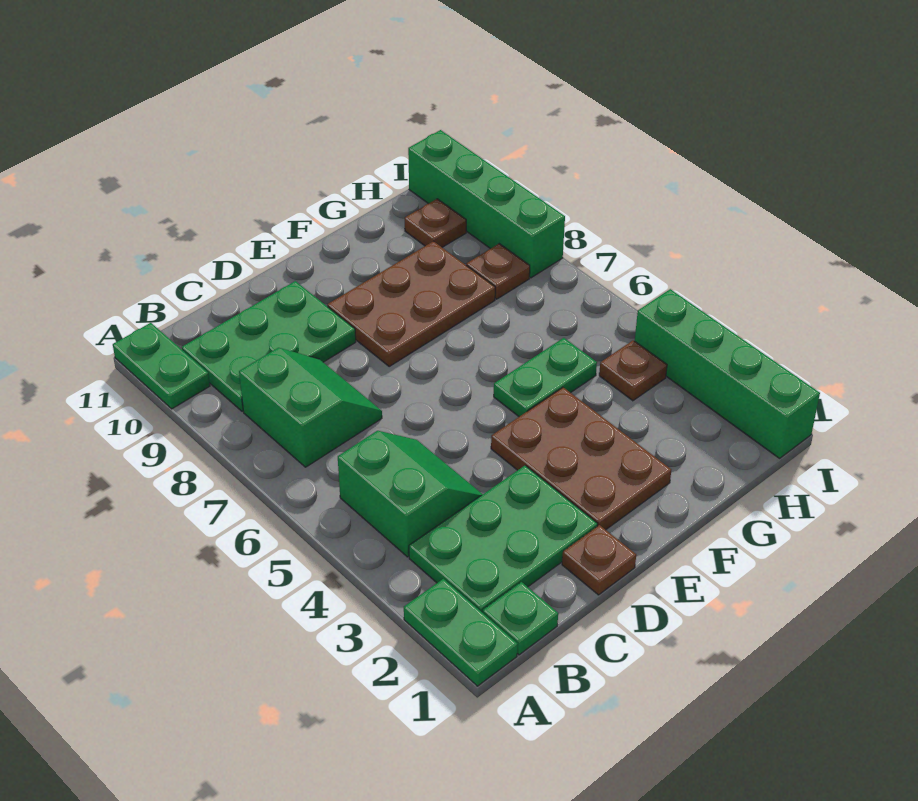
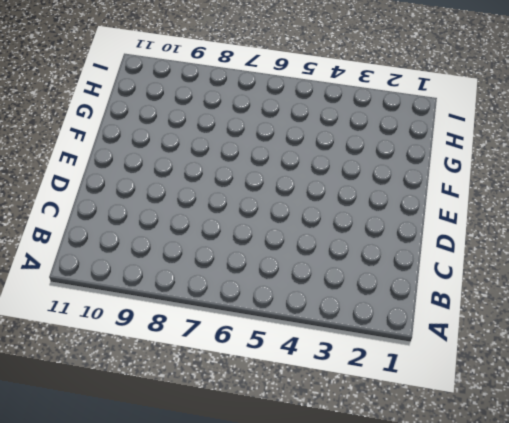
none -> green 1x2 plate [404,579,518,686]
none -> green 1x2 plate [113,323,210,409]
none -> green 1x1 plate [483,582,558,655]

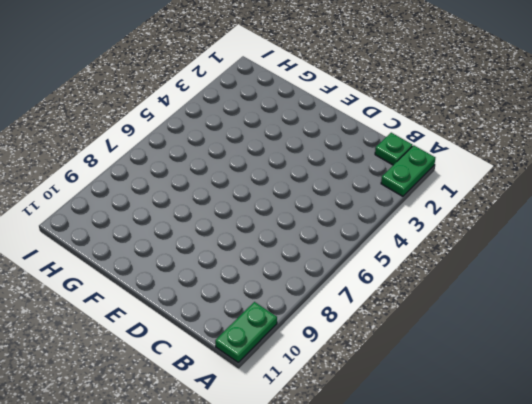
none -> green 2x3 plate [409,465,598,613]
none -> green 2x2 slope [338,431,483,557]
none -> green 2x2 slope [239,348,382,467]

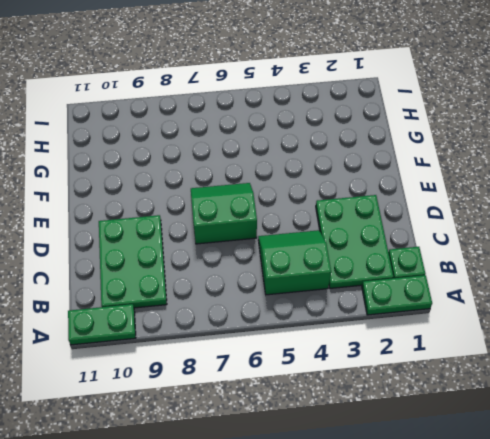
green 2x2 slope [191,183,257,244] -> green 2x2 slope moved to [239,348,382,467]
none -> brown 1x1 plate [562,525,636,595]
none -> brown 2x3 plate [491,387,671,530]
none -> brown 2x3 plate [327,241,495,366]

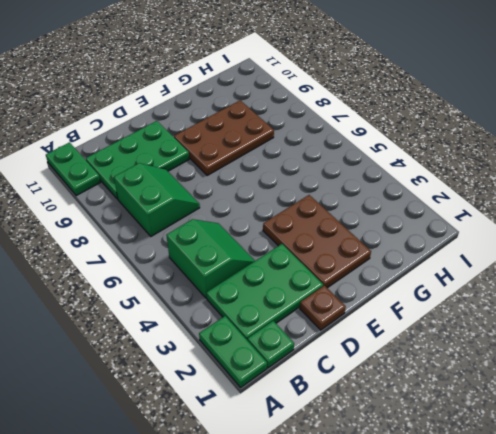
none -> green 1x2 plate [494,338,597,417]
none -> brown 1x1 plate [599,340,667,401]
none -> brown 1x1 plate [466,244,530,299]

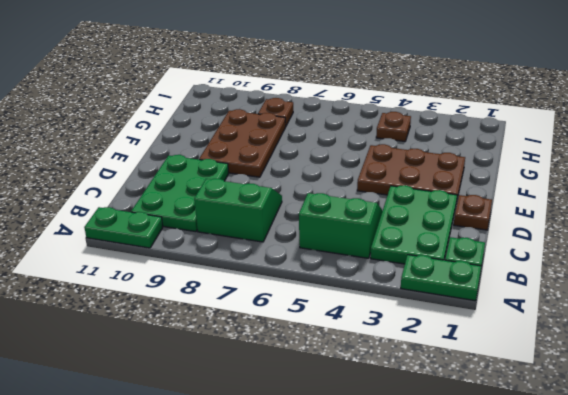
none -> green 1x2 plate [494,338,597,417]
none -> brown 1x1 plate [405,199,466,247]
none -> green 1x4 brick [635,289,820,458]

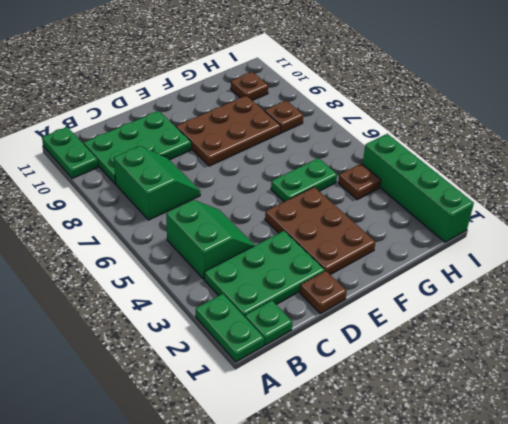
none -> green 1x4 brick [408,130,565,278]

